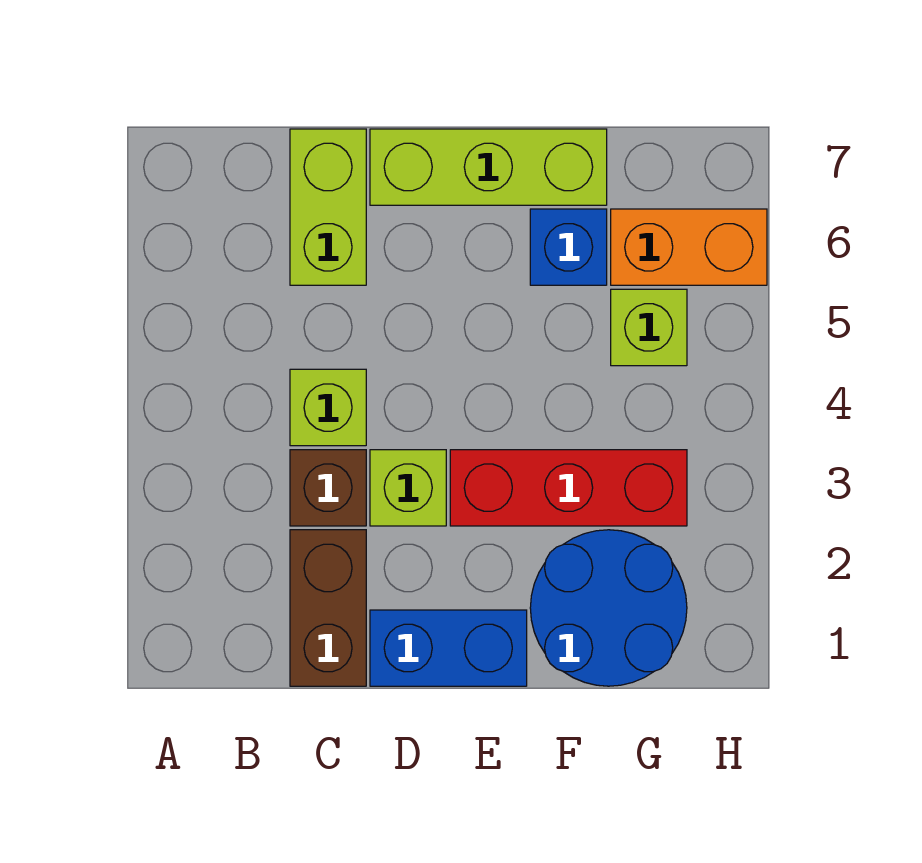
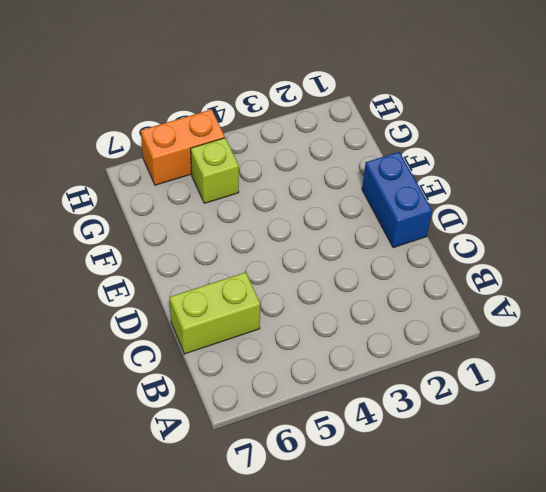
orange 1x2 brick [141,109,225,185] -> orange 1x2 brick turned to [611,209,767,285]
none -> brown 1x2 brick [290,530,366,686]
none -> brown 1x1 brick [290,450,366,526]
none -> lime 1x1 brick [290,369,366,446]

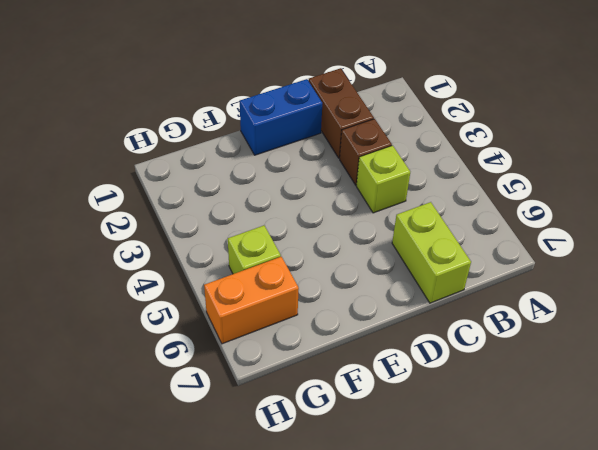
none -> lime 1x1 brick [370,450,446,526]
none -> lime 1x3 brick [370,129,607,205]
none -> red 1x3 brick [450,450,687,526]

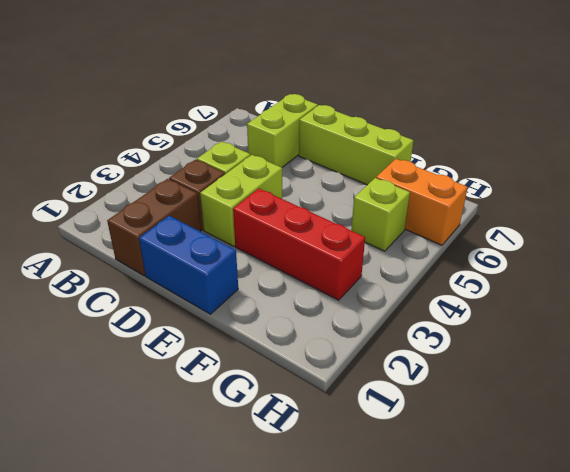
lime 1x2 brick [200,155,282,246] -> lime 1x1 brick [370,450,446,526]
none -> blue 2x2 round brick [530,530,687,686]
none -> blue 1x1 brick [530,209,607,285]

